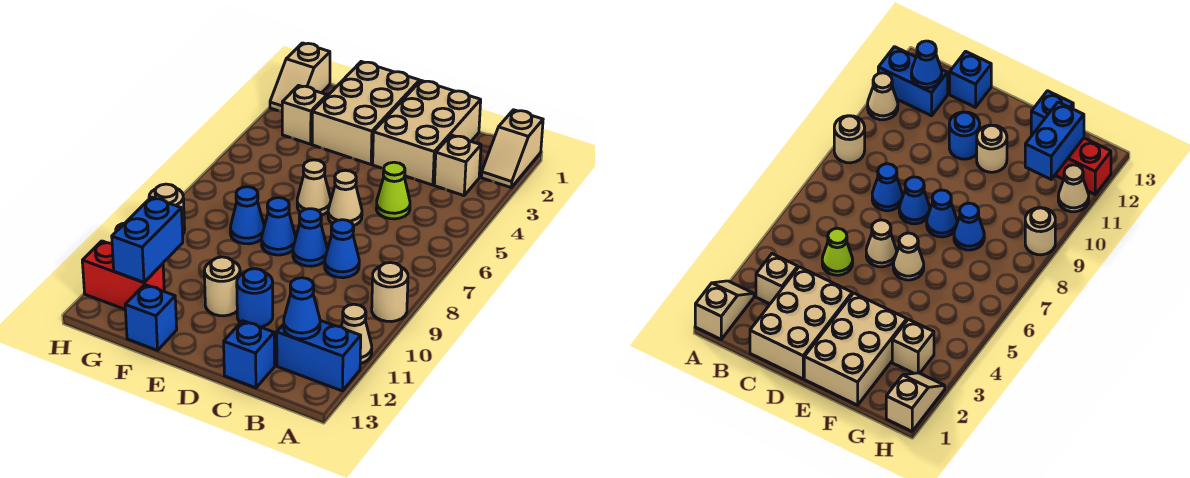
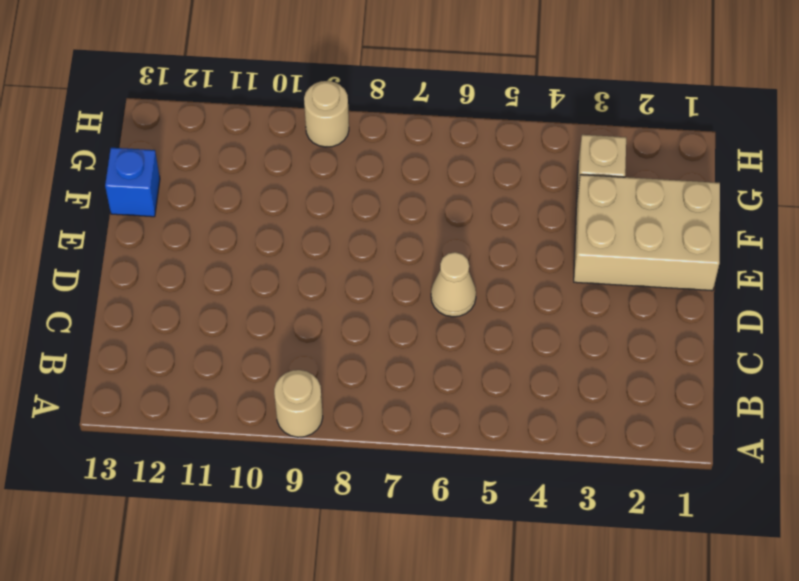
none -> tan 1x2 slope [481,110,543,187]
none -> tan 1x1 cone [341,304,372,364]
none -> blue 1x2 brick [277,321,361,391]

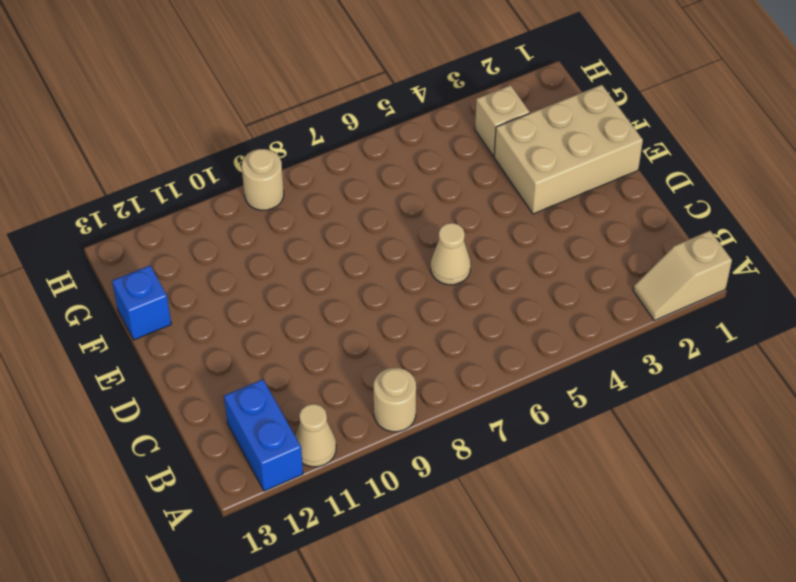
none -> tan 1x1 brick [434,135,481,196]
none -> tan 2x3 brick [373,81,481,185]
none -> lime 1x1 cone [376,162,410,219]

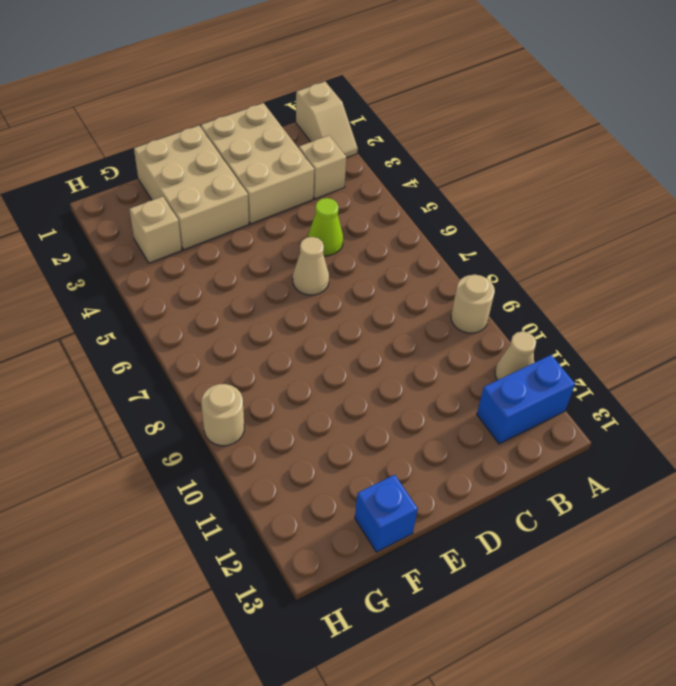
none -> blue 1x1 cone [325,220,359,278]
none -> blue 1x1 brick [224,321,274,388]
none -> blue 1x1 cone [293,209,327,266]

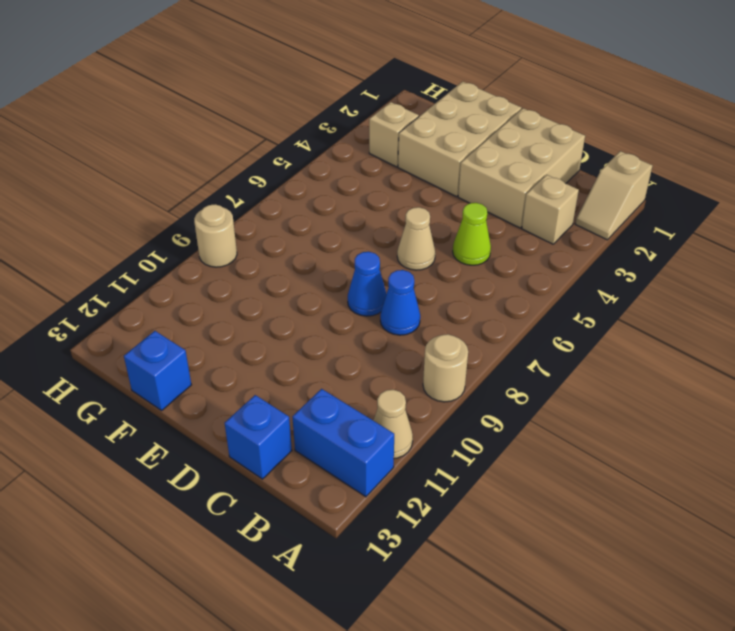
none -> blue 1x1 round brick [237,269,273,327]
none -> tan 1x1 cone [297,160,331,215]
none -> blue 1x1 cone [262,198,296,255]

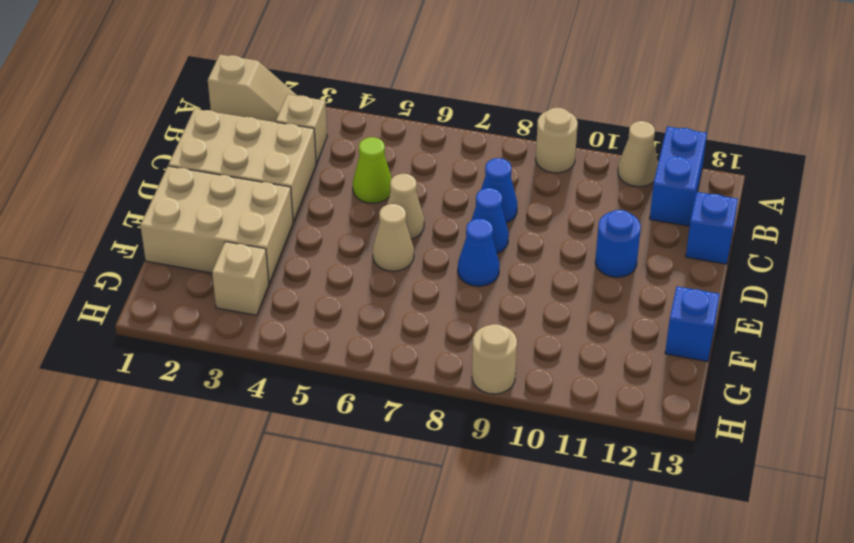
none -> tan 1x1 round brick [204,257,240,316]
none -> blue 1x1 cone [230,187,264,244]
none -> red 1x2 brick [82,241,164,309]

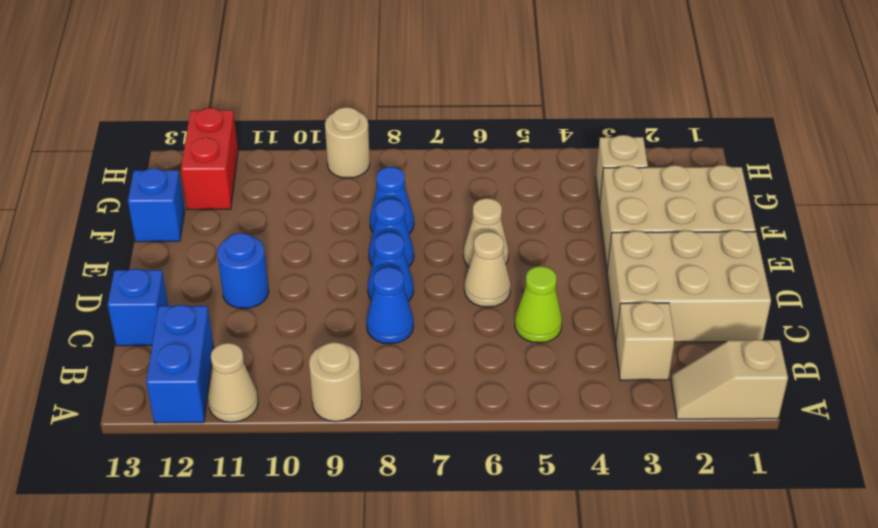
none -> tan 1x1 round brick [204,257,240,316]
none -> tan 1x2 slope [270,43,330,112]
none -> tan 1x1 cone [1058,165,1089,212]

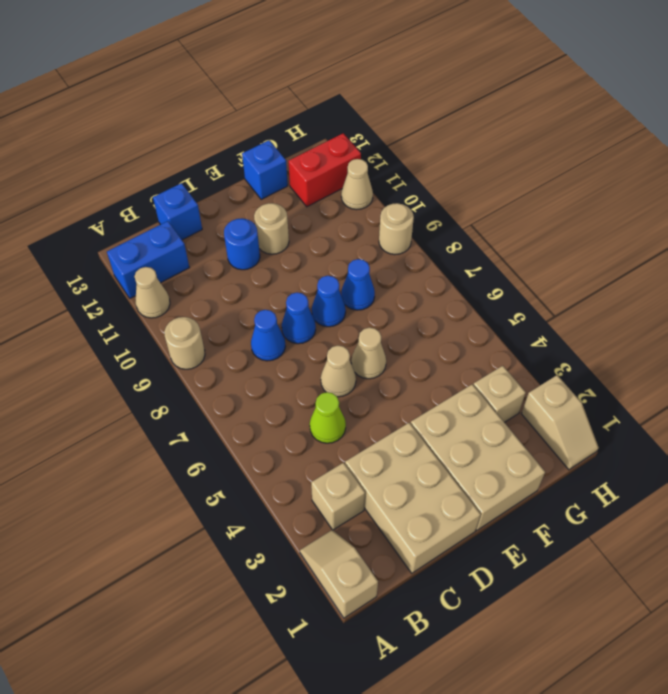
tan 1x2 slope [522,375,599,470] -> tan 1x2 slope turned to [270,43,330,112]
none -> blue 1x1 cone [284,278,320,339]
none -> blue 1x2 brick [112,197,183,282]

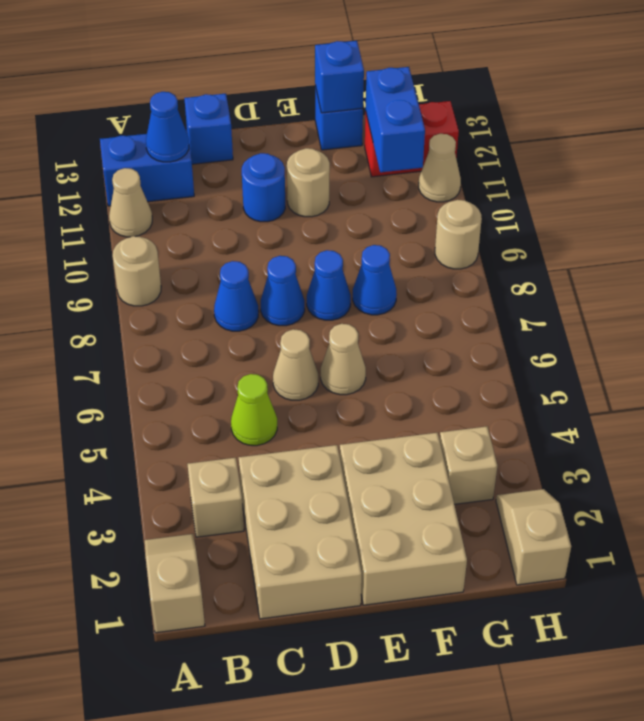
blue 1x1 brick [315,41,364,113] -> none

